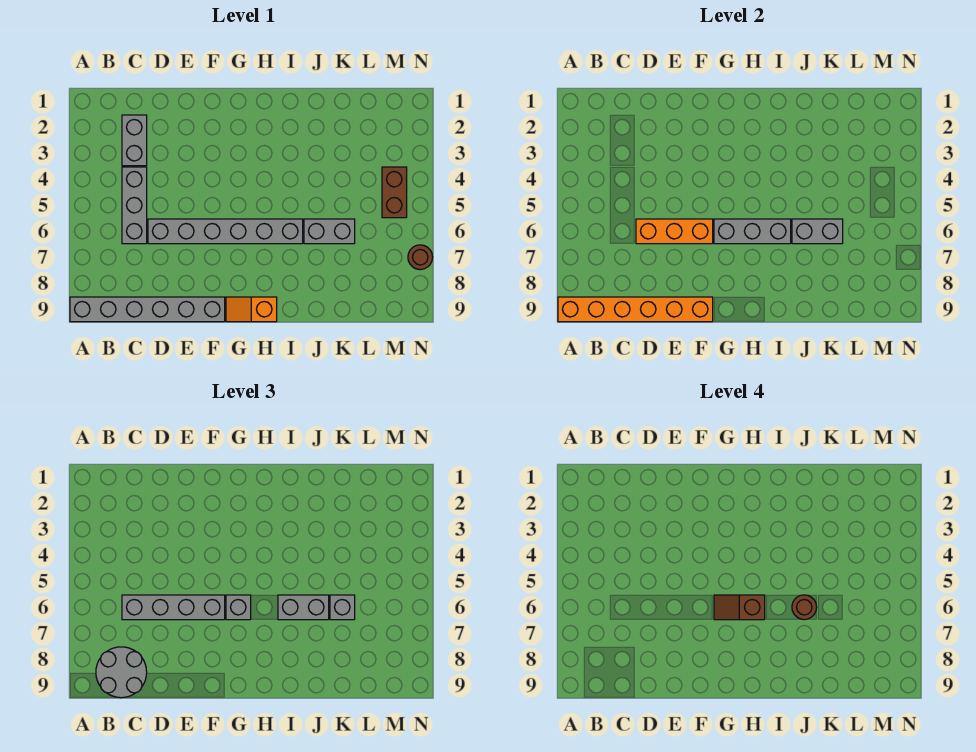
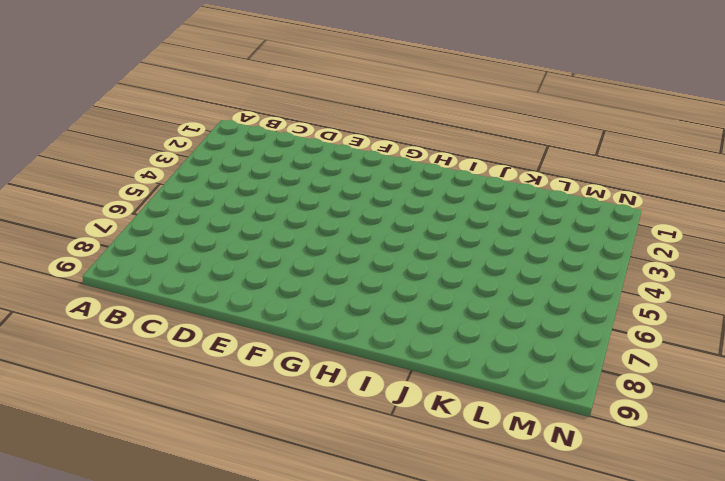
none -> grey 1x6 brick [70,297,225,322]
none -> grey 1x2 brick [122,115,147,166]
none -> grey 1x3 brick [122,167,147,244]

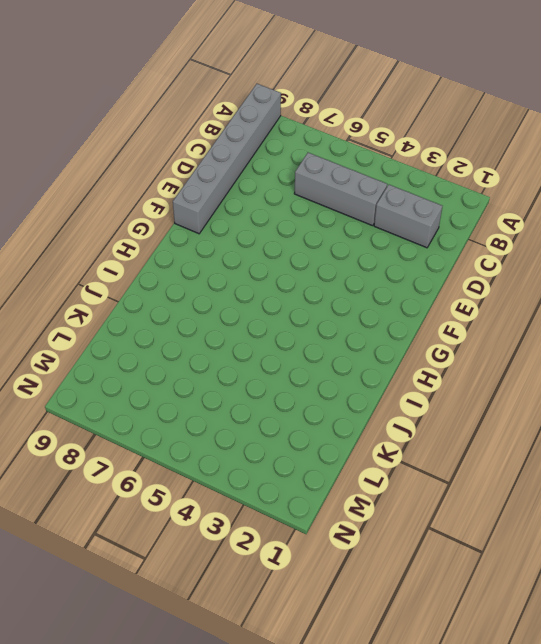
none -> grey 1x6 brick [148,219,303,244]
none -> orange 1x2 slope [226,297,277,322]
none -> grey 1x2 brick [304,219,355,244]

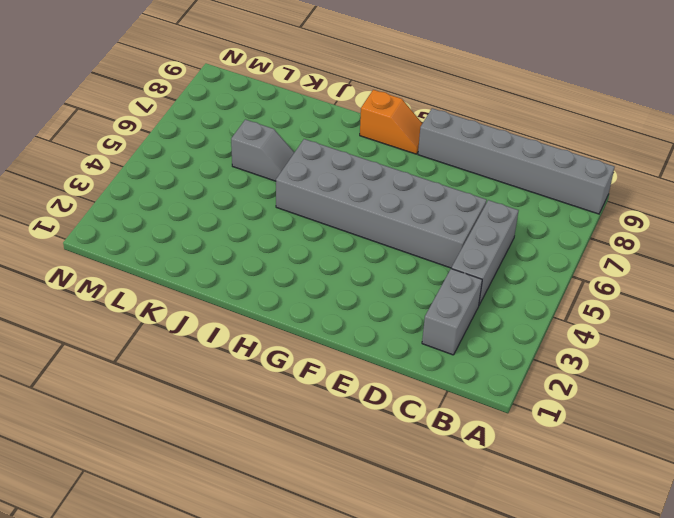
grey 2x6 brick [276,139,487,268] -> grey 1x6 brick [148,219,303,244]
grey 1x2 slope [231,120,295,181] -> grey 1x2 brick [304,219,355,244]
none -> brown 1x2 brick [382,167,407,218]
none -> brown 1x1 round brick [408,245,433,270]
none -> orange 1x6 brick [558,297,713,322]

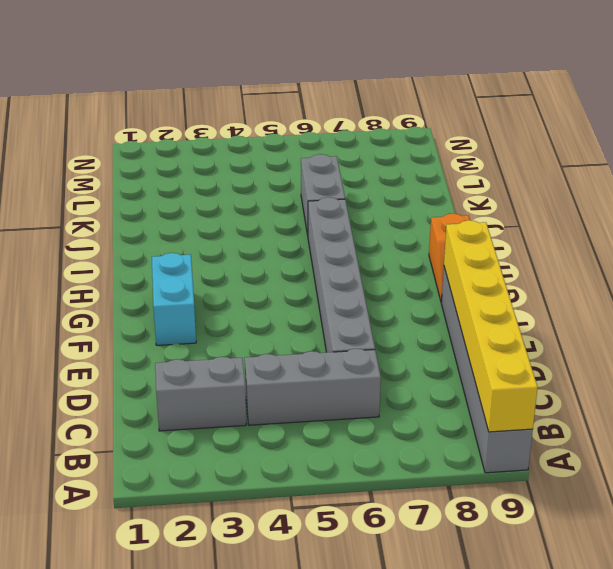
yellow 1x6 brick [444,220,538,432] -> orange 1x6 brick [558,297,713,322]
cyan 1x2 brick [152,253,196,345] -> none
none -> brown 1x2 brick [382,167,407,218]
none -> brown 1x1 round brick [408,245,433,270]
none -> orange 1x3 brick [636,219,713,244]

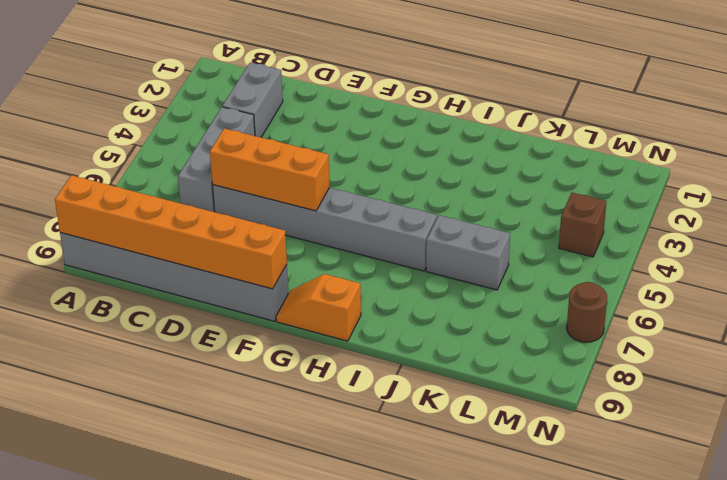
brown 1x1 brick [559,193,606,257] -> brown 1x2 brick [382,167,407,218]
none -> grey 1x3 brick [714,219,791,244]
none -> grey 1x2 brick [792,219,843,244]
none -> grey 2x2 round brick [96,647,147,698]

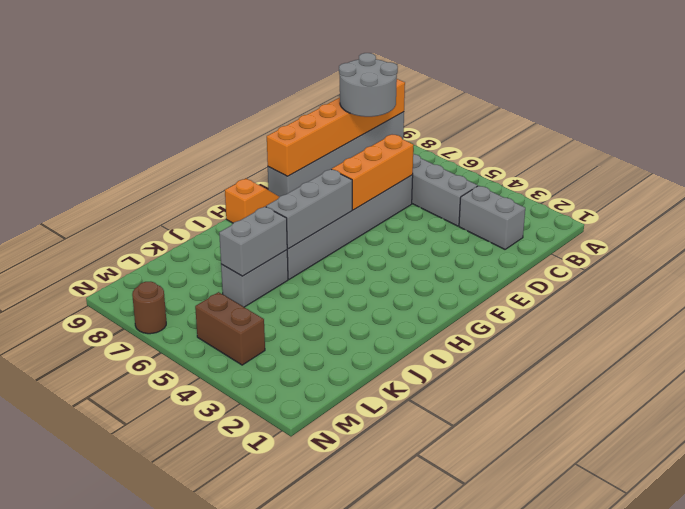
none -> grey 1x4 brick [122,595,225,620]
none -> grey 1x1 brick [226,595,251,620]
none -> grey 1x2 brick [278,595,329,620]

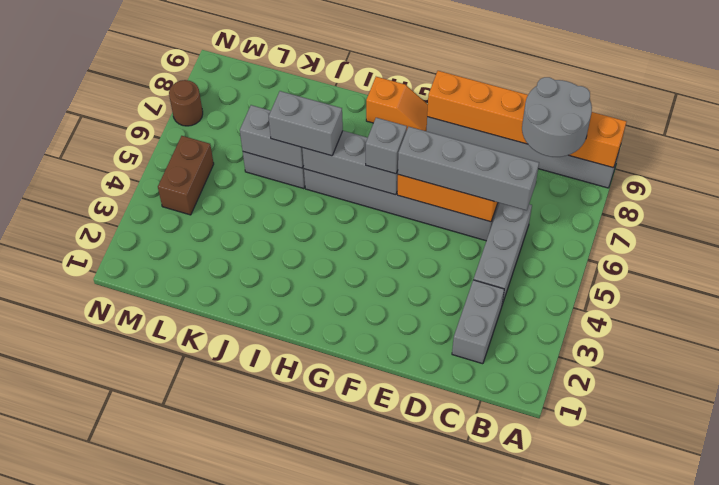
none -> grey 1x1 brick [330,595,355,620]
none -> brown 1x2 slope [714,595,765,620]
none -> brown 1x1 round brick [792,595,817,620]

